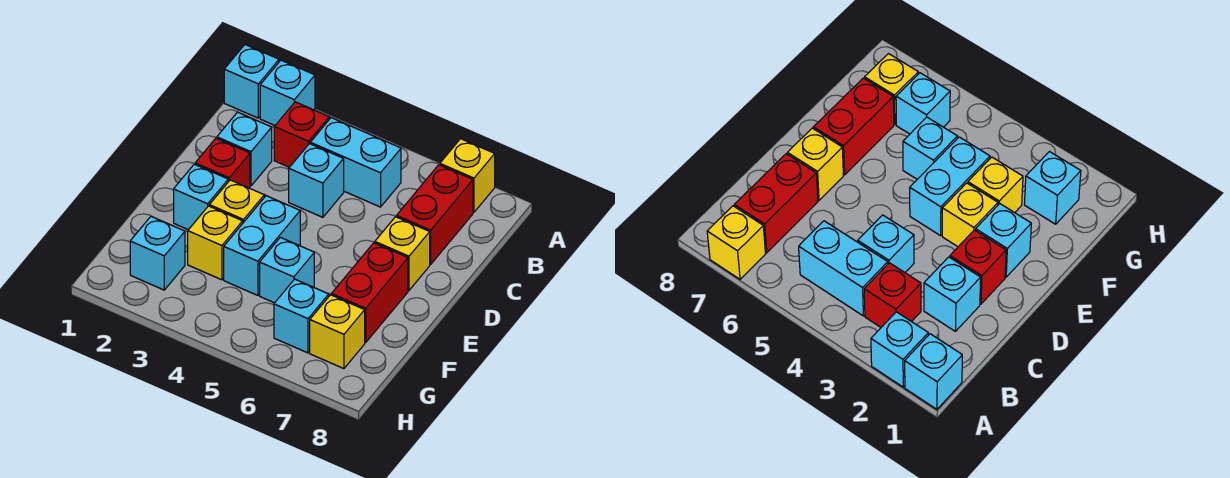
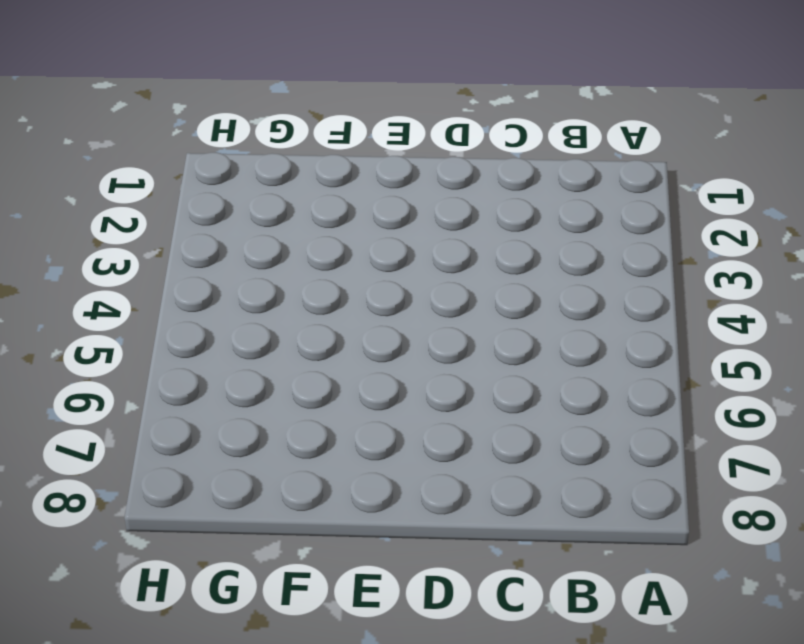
none -> cyan 1x1 brick [224,45,279,118]
none -> cyan 1x1 brick [260,60,315,125]
none -> yellow 1x1 brick [440,139,495,212]

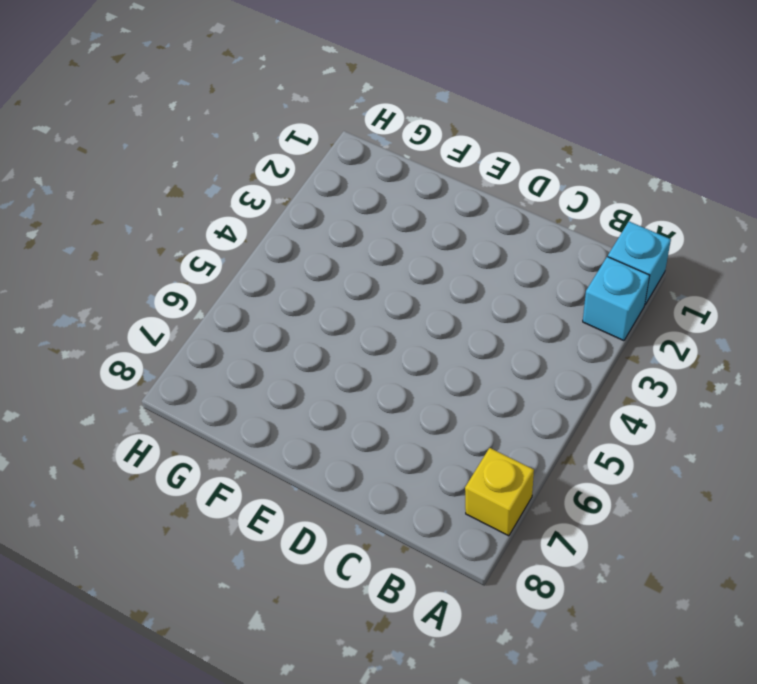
none -> red 1x1 brick [274,102,329,167]
none -> cyan 1x2 brick [310,118,401,207]
none -> red 1x2 brick [397,165,473,264]

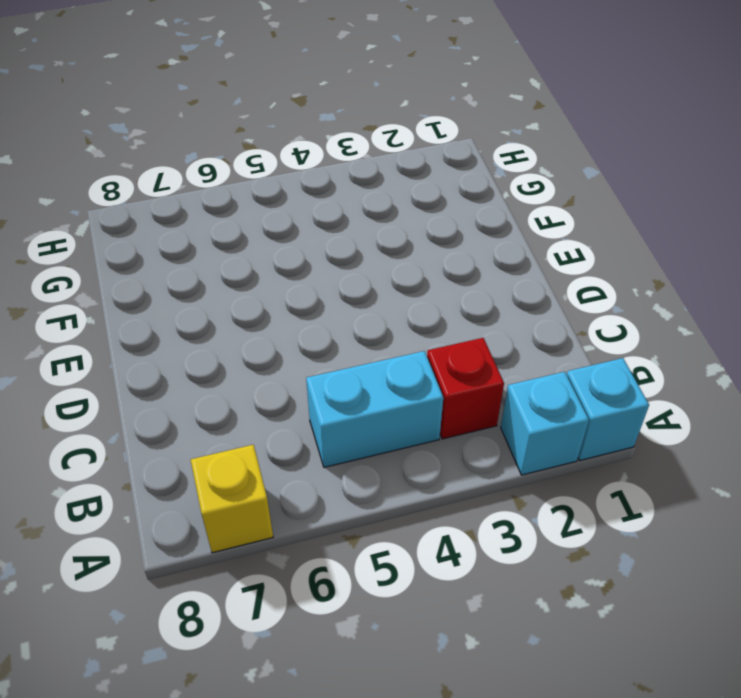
none -> red 1x2 brick [397,165,473,264]
none -> cyan 1x1 brick [217,112,272,186]
none -> cyan 1x1 brick [289,144,344,217]

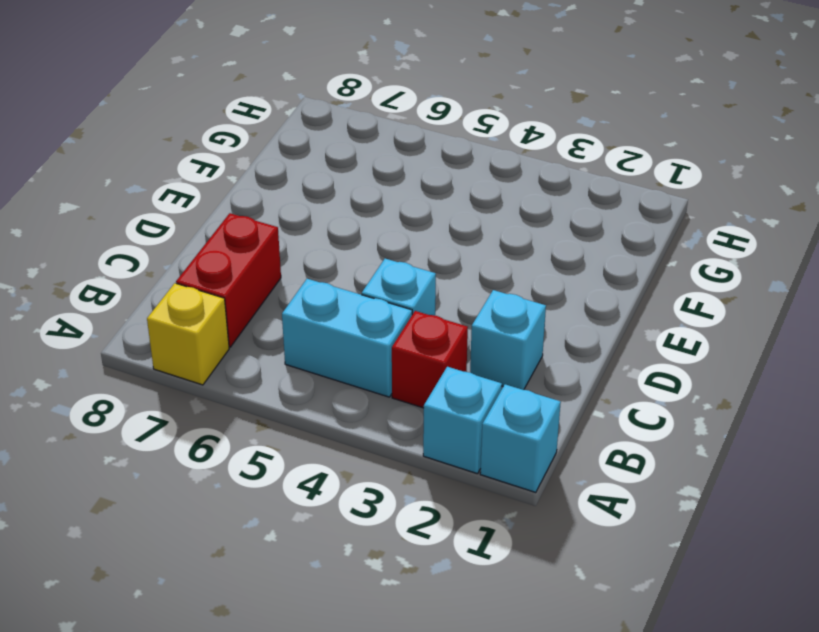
none -> red 1x1 brick [195,138,250,188]
none -> yellow 1x1 brick [375,217,430,290]
none -> cyan 1x1 brick [174,164,228,230]

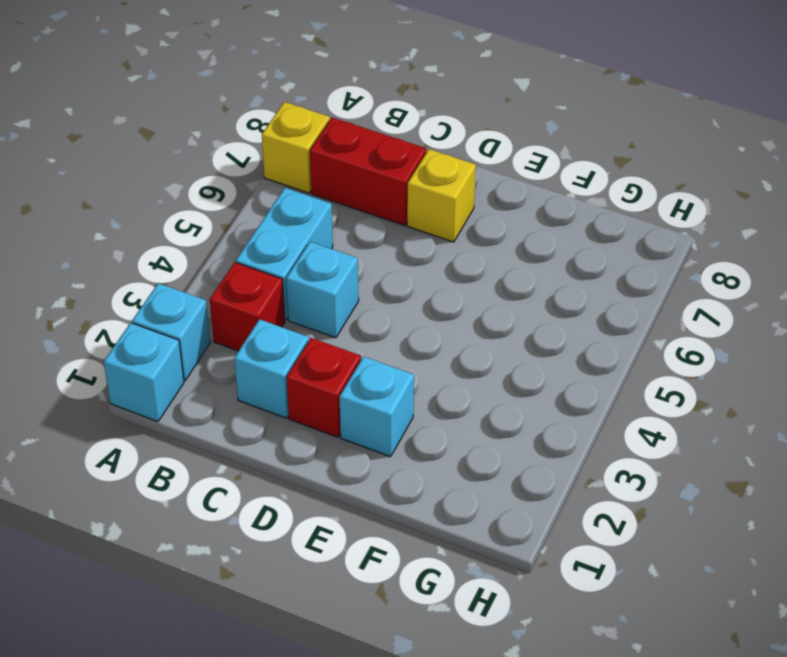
none -> yellow 1x1 brick [209,180,264,223]
none -> cyan 1x2 brick [224,196,300,295]
none -> red 1x2 brick [331,243,408,343]

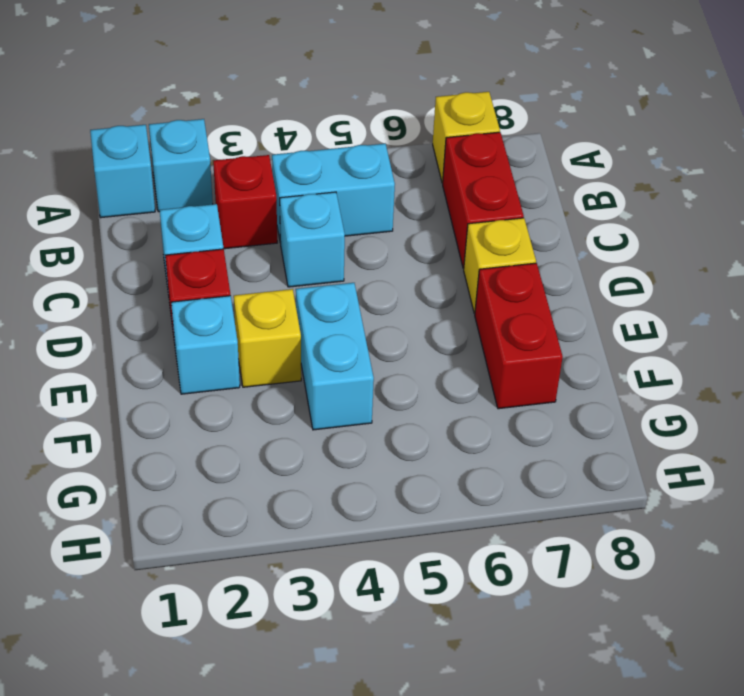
none -> yellow 1x1 brick [188,206,243,280]
none -> cyan 1x1 brick [260,237,314,303]
none -> cyan 1x1 brick [130,216,185,290]

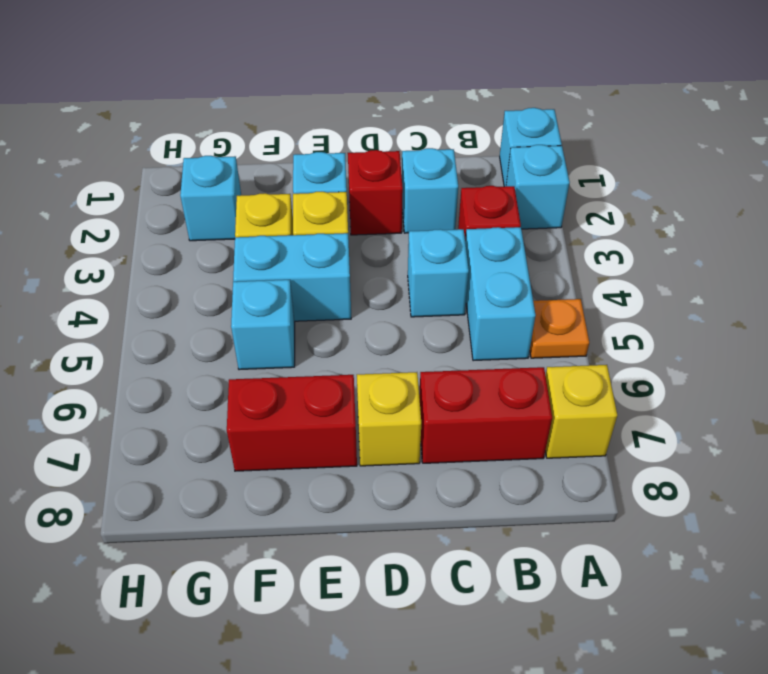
orange 1x1 plate [530,299,589,358] -> none
none -> cyan 1x1 brick [274,279,329,353]
none -> yellow 1x1 brick [310,295,365,369]

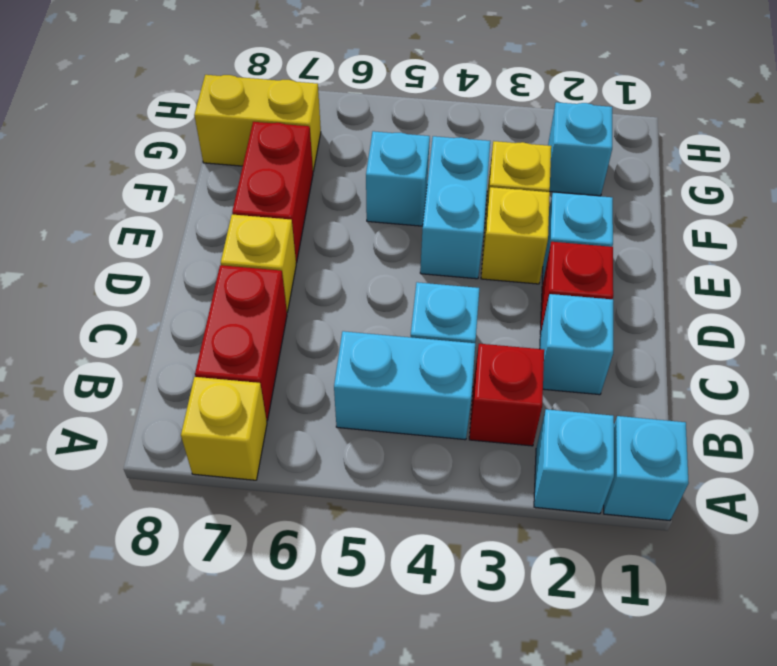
yellow 1x2 brick [194,75,321,172] -> yellow 1x1 brick [310,295,365,369]
none -> cyan 1x1 brick [274,279,329,353]

